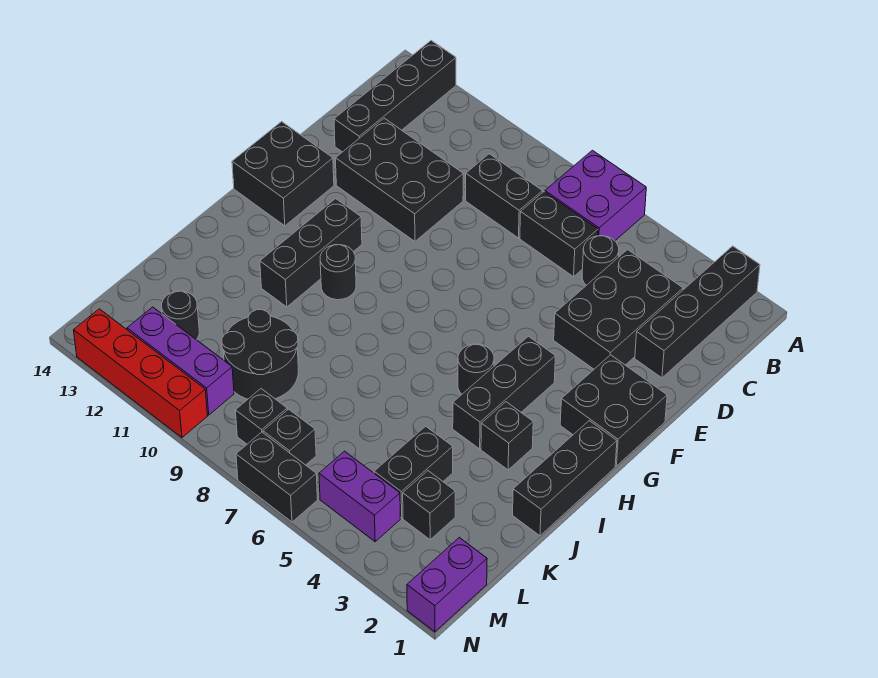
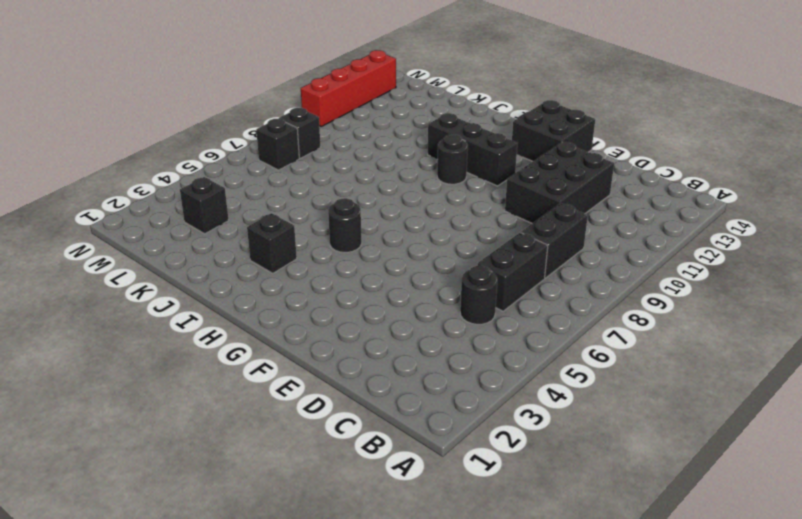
none -> black 1x4 brick [635,246,760,378]
none -> purple 2x2 brick [545,150,646,241]
none -> black 1x4 brick [334,41,456,152]

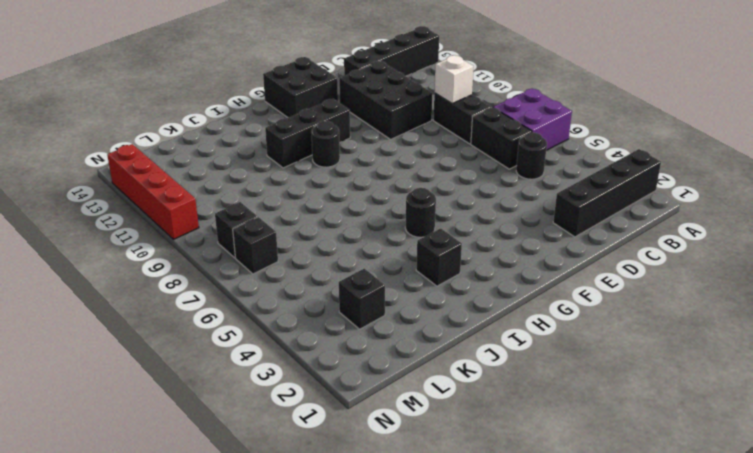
white 1x1 brick [434,55,474,103] -> none
none -> black 2x3 brick [554,250,683,369]
none -> black 2x2 brick [560,355,667,466]
none -> black 1x3 brick [453,336,555,449]

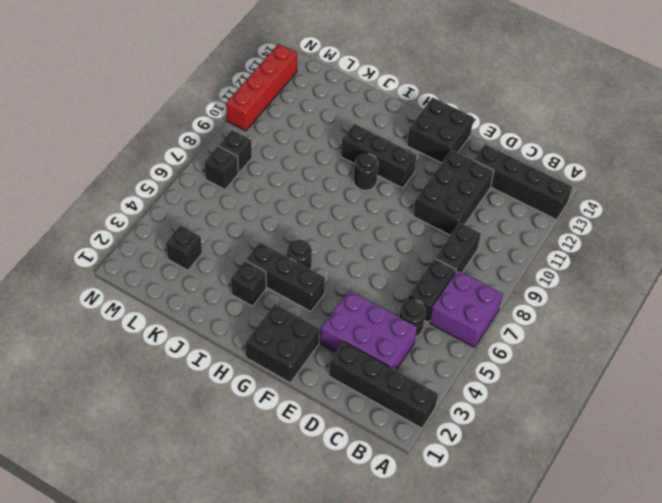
purple 2x3 brick [320,290,417,370] -> black 2x3 brick [554,250,683,369]
none -> black 1x3 brick [513,421,617,536]
none -> black 1x2 brick [374,426,453,518]
none -> black 2x2 round brick [222,310,298,399]

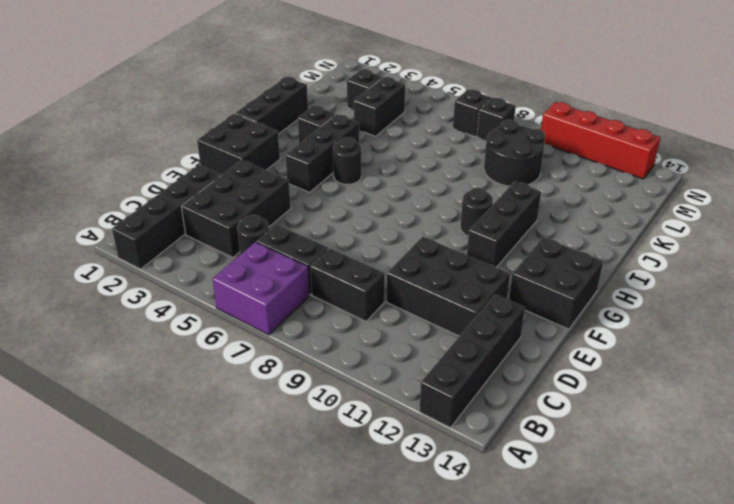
none -> black 1x1 round brick [162,291,199,340]
none -> purple 1x2 brick [407,537,487,632]
none -> purple 1x2 brick [319,451,400,542]

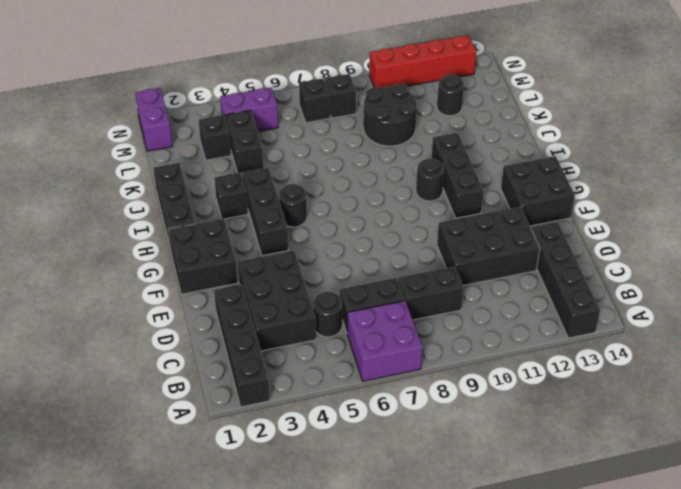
none -> purple 1x3 brick [127,307,234,415]
none -> black 1x2 brick [236,432,318,522]

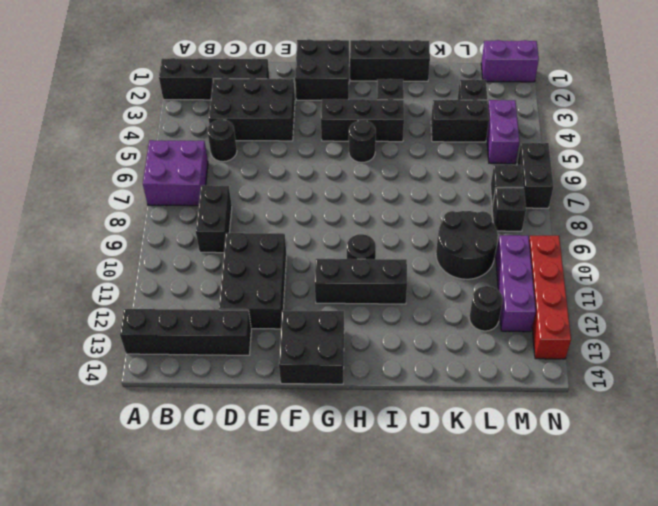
none -> black 1x2 brick [520,192,598,277]

